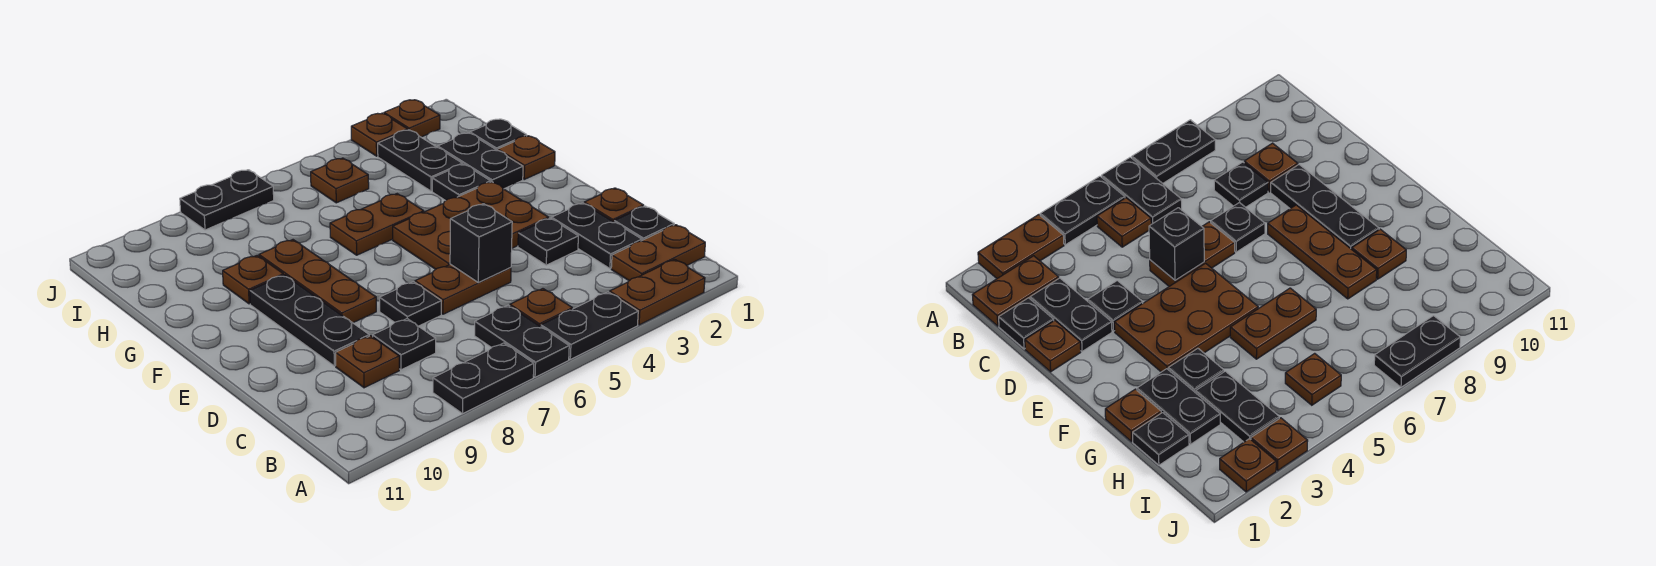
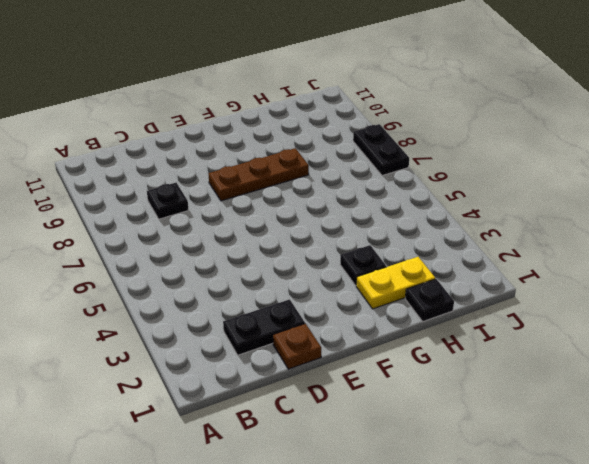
yellow 1x2 plate [356,257,435,309] -> black 1x2 plate [438,133,523,189]
none -> brown 1x2 plate [610,259,705,325]
none -> black 1x2 plate [541,292,638,359]
none -> black 1x2 plate [475,305,569,377]

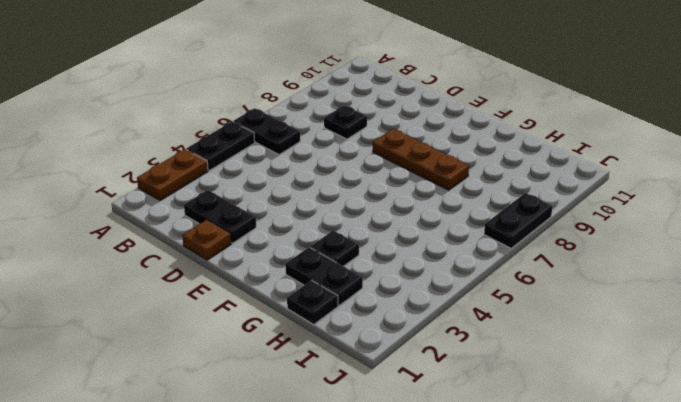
none -> black 1x2 plate [433,343,534,414]
none -> brown 1x2 plate [611,225,705,281]
none -> brown 1x1 plate [510,289,572,326]

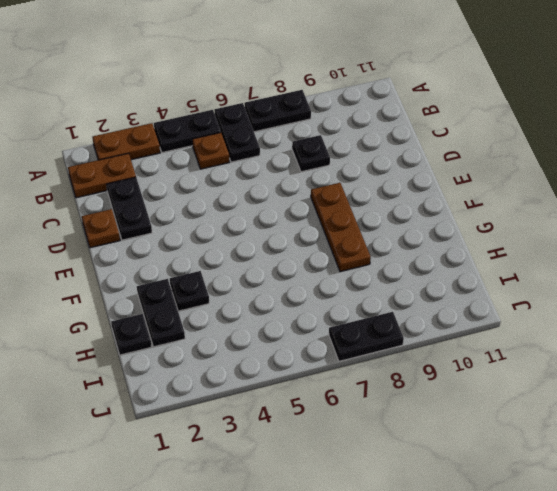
none -> black 1x1 plate [614,206,674,240]
none -> brown 1x1 plate [336,336,399,388]
none -> black 1x1 plate [518,218,578,265]

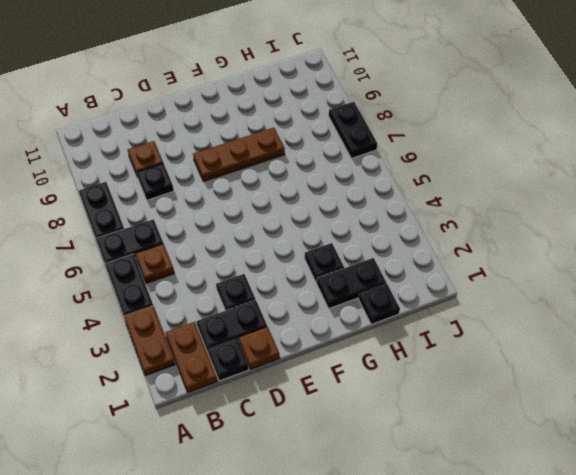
none -> brown 1x2 plate [415,264,511,314]
none -> black 1x1 plate [379,282,441,326]
none -> black 1x3 plate [250,275,369,366]

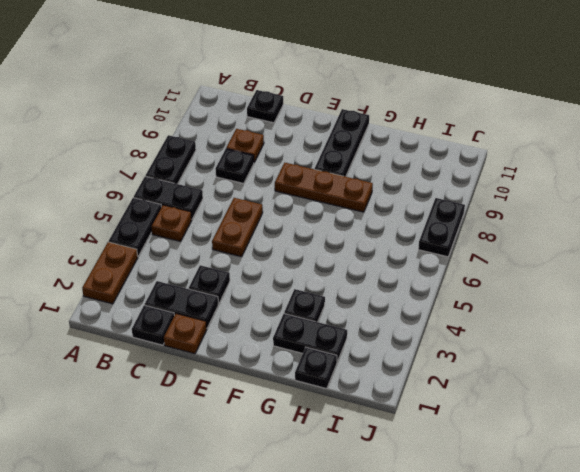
black 1x1 plate [247,90,283,123] -> black 1x1 plate moved to [379,282,441,326]
black 1x3 plate [315,109,369,177] -> black 1x3 plate turned to [250,275,369,366]
none -> brown 1x2 plate [611,225,705,281]
none -> brown 2x3 plate [393,182,549,269]
none -> brown 1x1 plate [498,136,555,179]

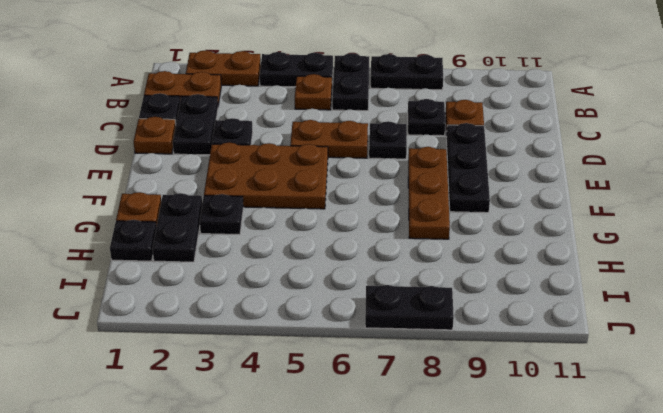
none -> brown 1x2 plate [330,194,424,255]
none -> brown 1x1 plate [223,255,283,304]
none -> black 1x2 plate [378,130,462,191]

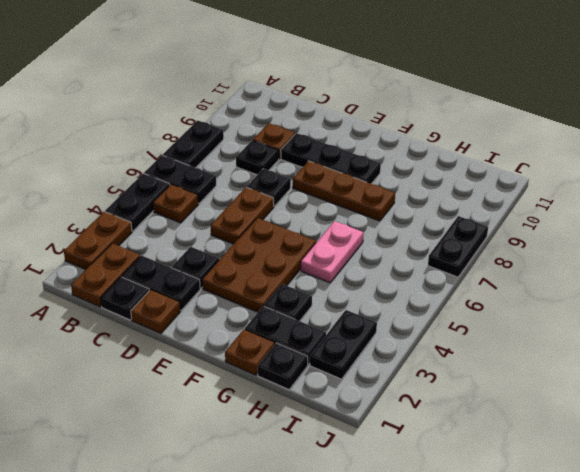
pink 1x2 plate [301,221,364,283] -> brown 1x2 plate [330,194,424,255]
black 1x2 plate [310,310,377,379] -> black 1x2 plate turned to [378,130,462,191]
none -> brown 1x1 plate [223,255,283,304]
none -> brown 1x1 plate [311,158,369,203]
none -> brown 1x1 plate [384,100,440,137]

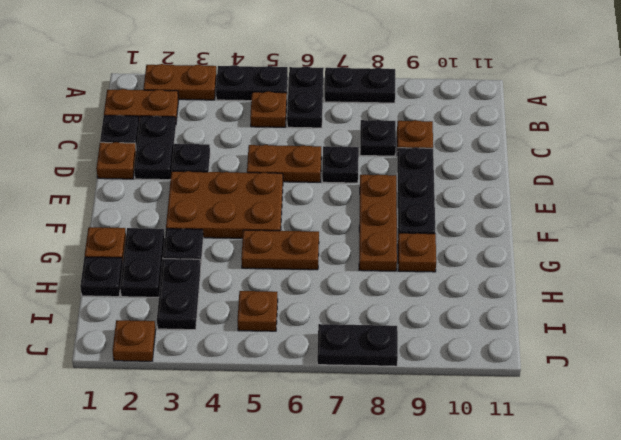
none -> brown 1x1 plate [351,113,408,156]
none -> black 1x1 brick [450,204,512,282]

